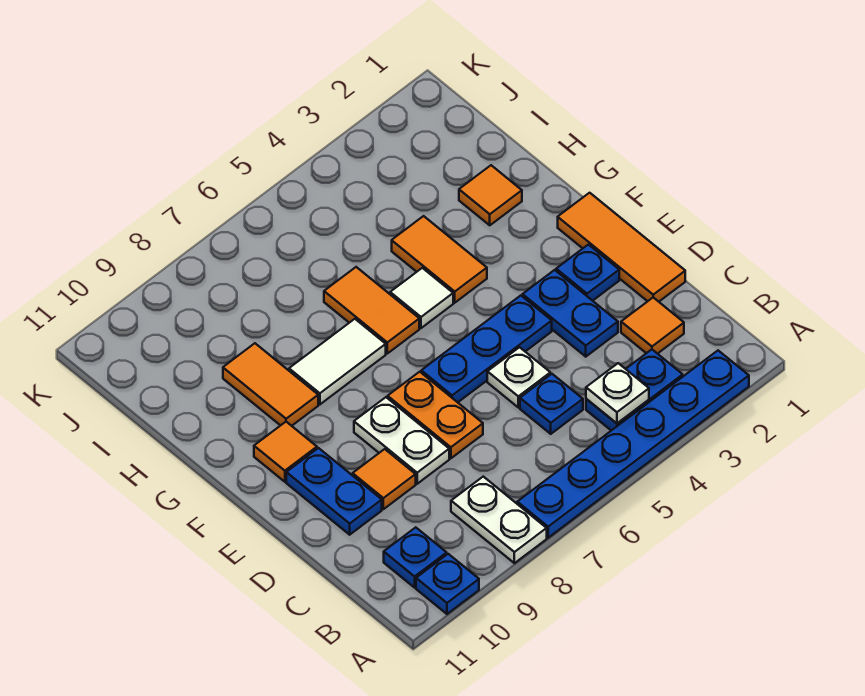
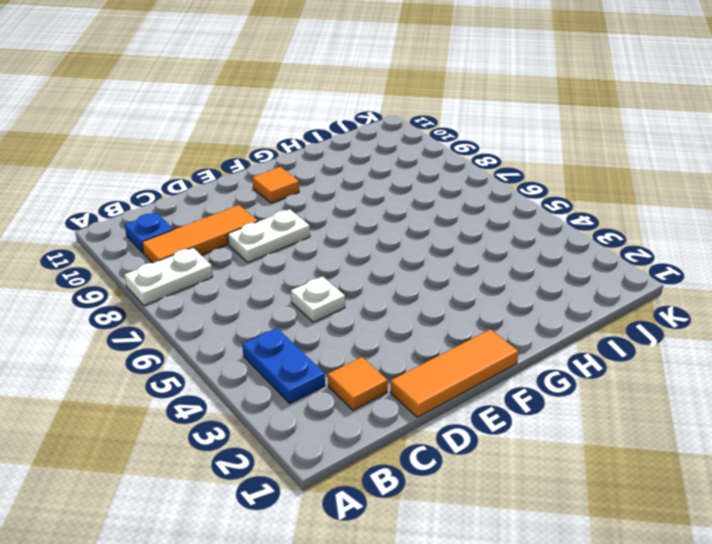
orange 1x3 tile [142,205,258,263] -> orange 1x1 tile [353,449,416,509]
none -> blue 1x6 plate [517,351,749,538]
none -> blue 1x1 plate [416,554,479,614]
none -> blue 1x1 plate [520,374,583,434]

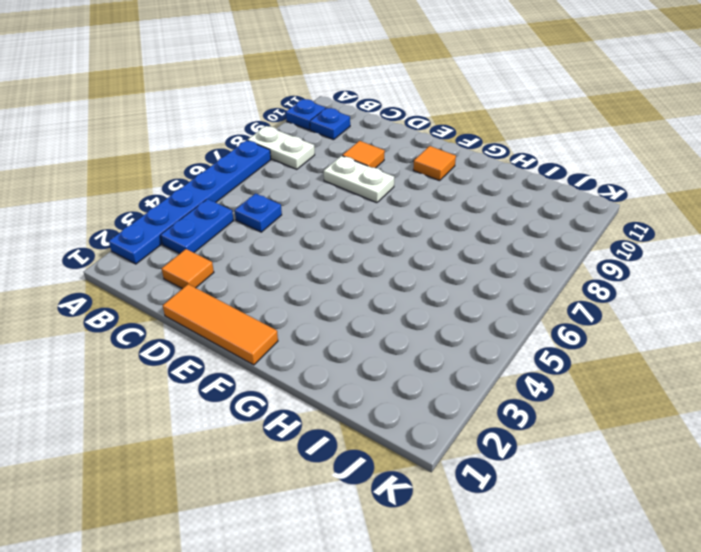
none -> blue 1x2 plate [523,270,618,357]
none -> white 1x1 plate [487,347,550,407]
none -> orange 1x2 plate [388,372,483,458]

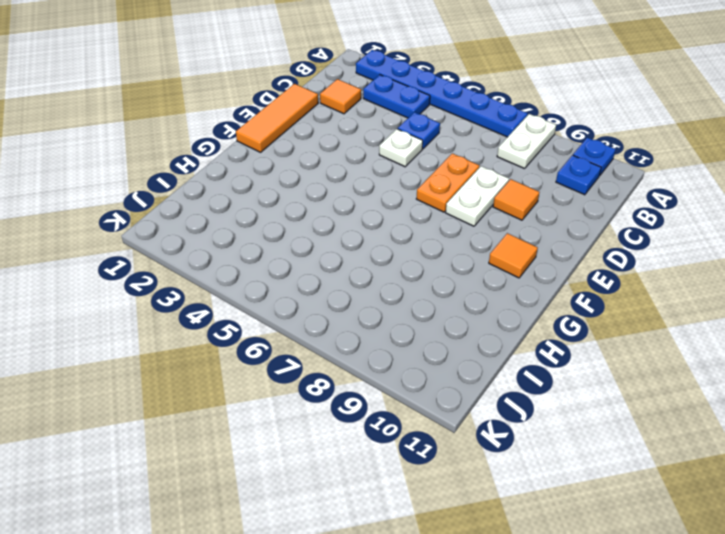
none -> blue 1x2 plate [523,270,618,357]
none -> blue 1x2 plate [286,448,382,535]
none -> blue 1x1 plate [556,245,619,301]

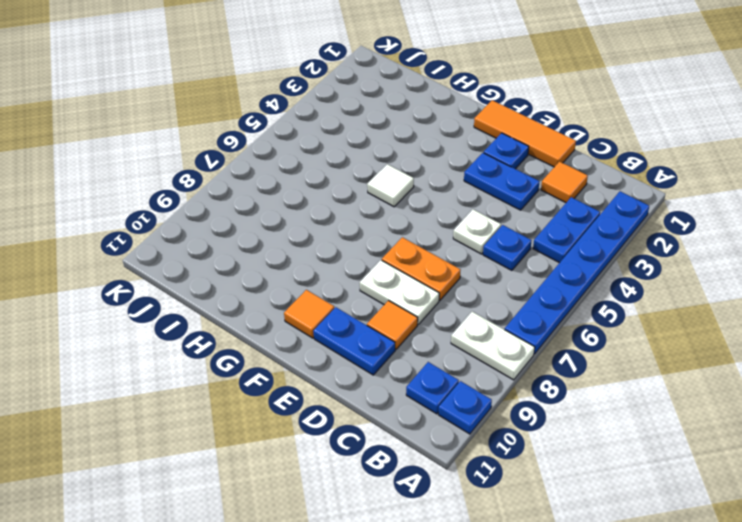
none -> blue 1x3 plate [421,296,552,402]
none -> orange 1x2 tile [392,216,487,303]
none -> orange 1x2 tile [324,267,419,353]

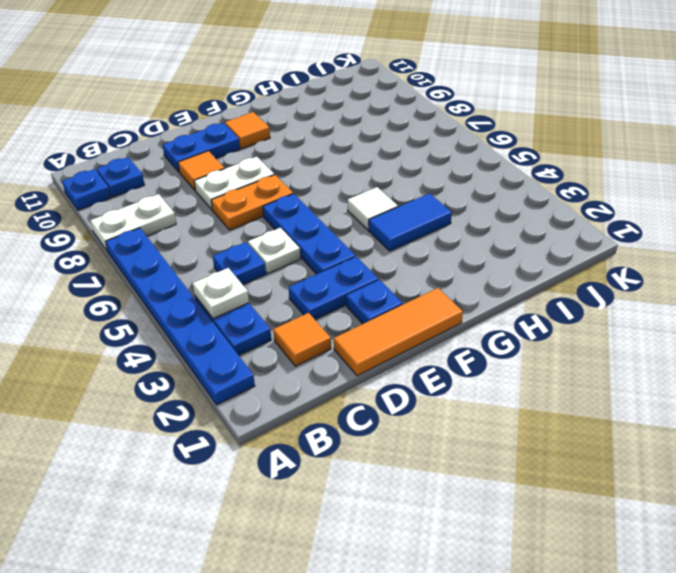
blue 1x2 tile [369,193,452,251] -> orange 1x2 tile [392,216,487,303]
none -> orange 1x2 tile [324,267,419,353]
none -> white 1x2 tile [289,319,386,404]
none -> orange 1x2 tile [223,343,318,426]

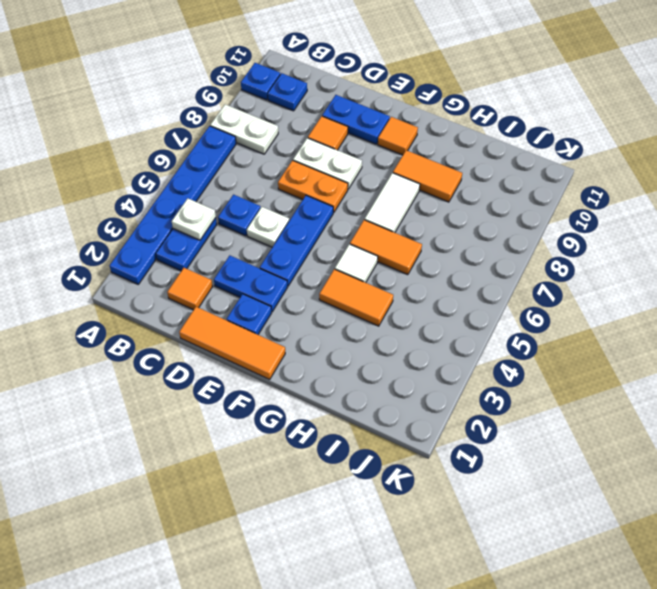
none -> orange 1x1 tile [459,165,522,225]

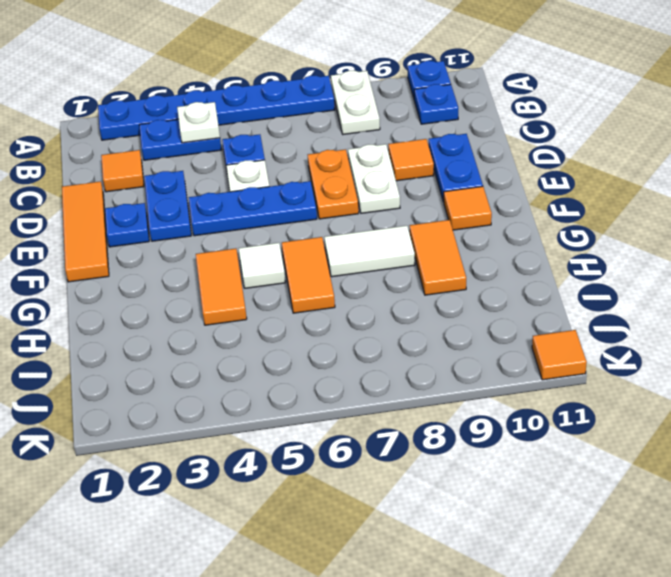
orange 1x1 tile [532,330,587,380] -> orange 1x1 tile moved to [459,165,522,225]

